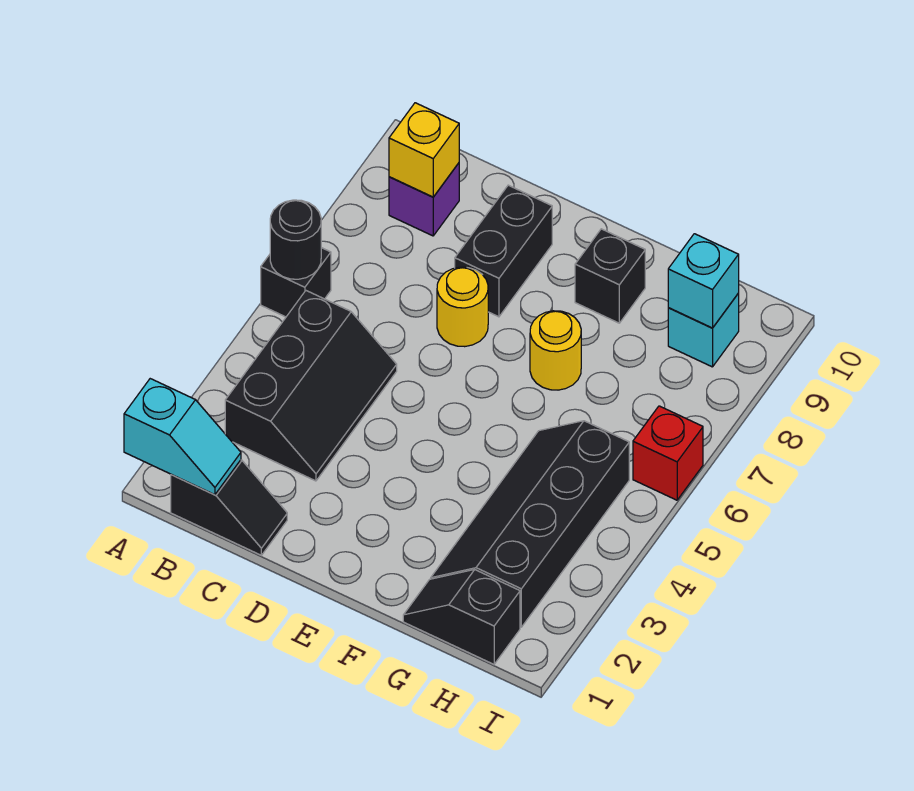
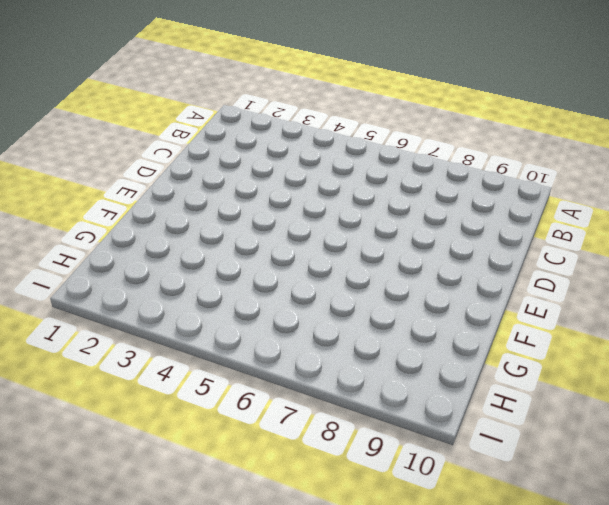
none -> black 1x1 brick [261,248,331,317]
none -> black 1x2 slope [171,460,287,555]
none -> black 2x3 slope [225,291,397,481]

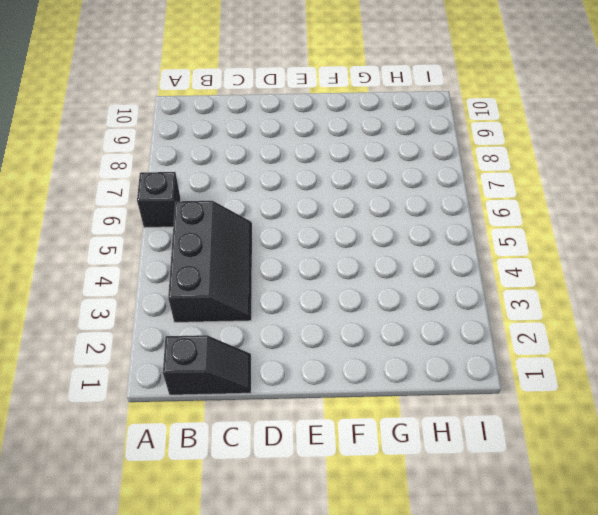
none -> purple 1x1 brick [389,163,459,236]
none -> yellow 1x1 round brick [437,267,488,347]
none -> black 1x2 brick [455,185,552,317]

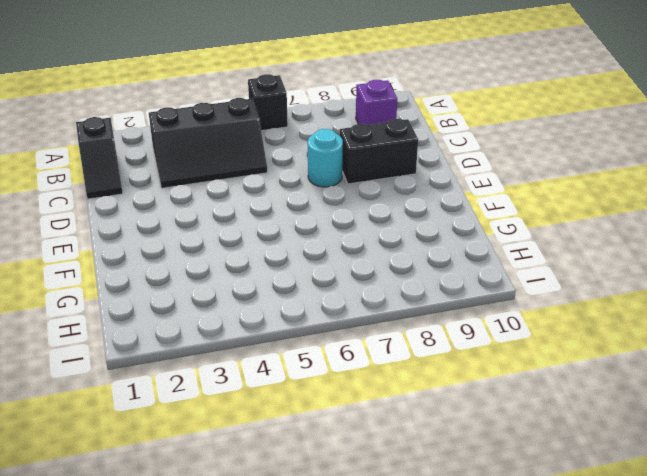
cyan 1x1 round brick [308,129,343,187] -> yellow 1x1 round brick [437,267,488,347]
none -> yellow 1x1 round brick [530,311,581,390]
none -> black 1x1 brick [575,229,645,323]
none -> black 1x2 slope [403,570,520,664]

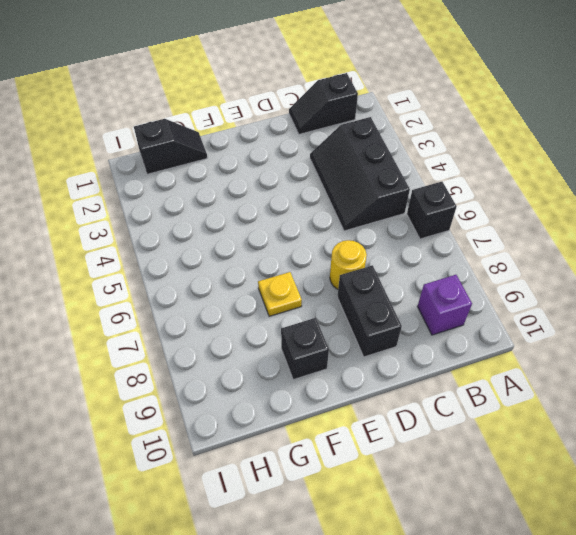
yellow 1x1 plate [258,272,302,316] -> yellow 1x1 round brick [530,311,581,390]
none -> black 2x4 slope [431,421,629,627]
none -> cyan 1x1 brick [668,293,739,367]
none -> red 1x1 brick [633,406,703,500]

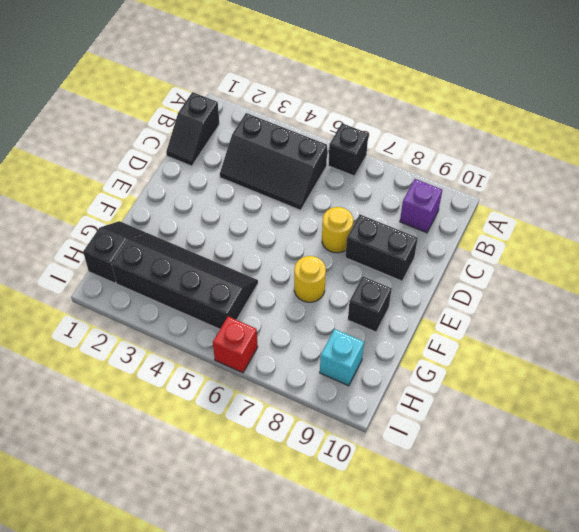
none -> cyan 1x2 slope [124,379,241,495]
none -> black 1x1 round brick [270,200,321,279]
none -> yellow 1x1 brick [389,103,459,197]

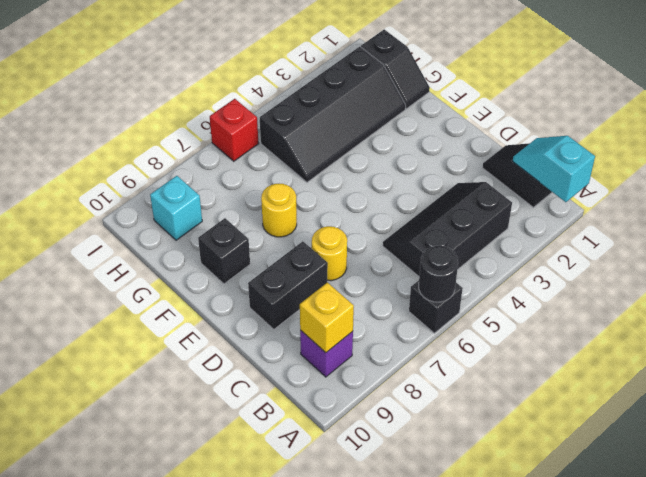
none -> cyan 1x1 brick [668,234,739,328]

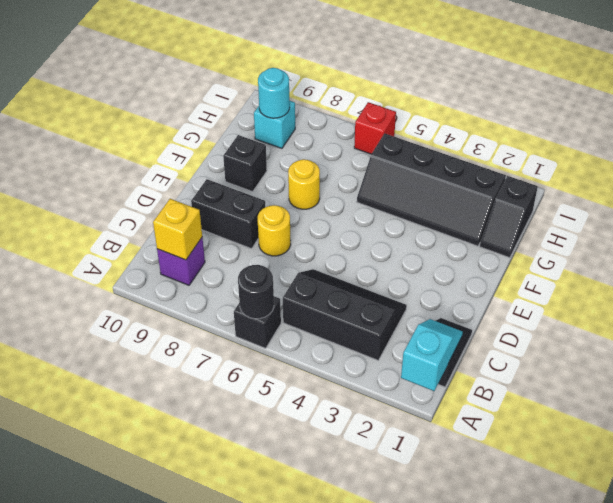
cyan 1x1 round brick [258,68,290,118] -> cyan 1x1 brick [668,234,739,328]

